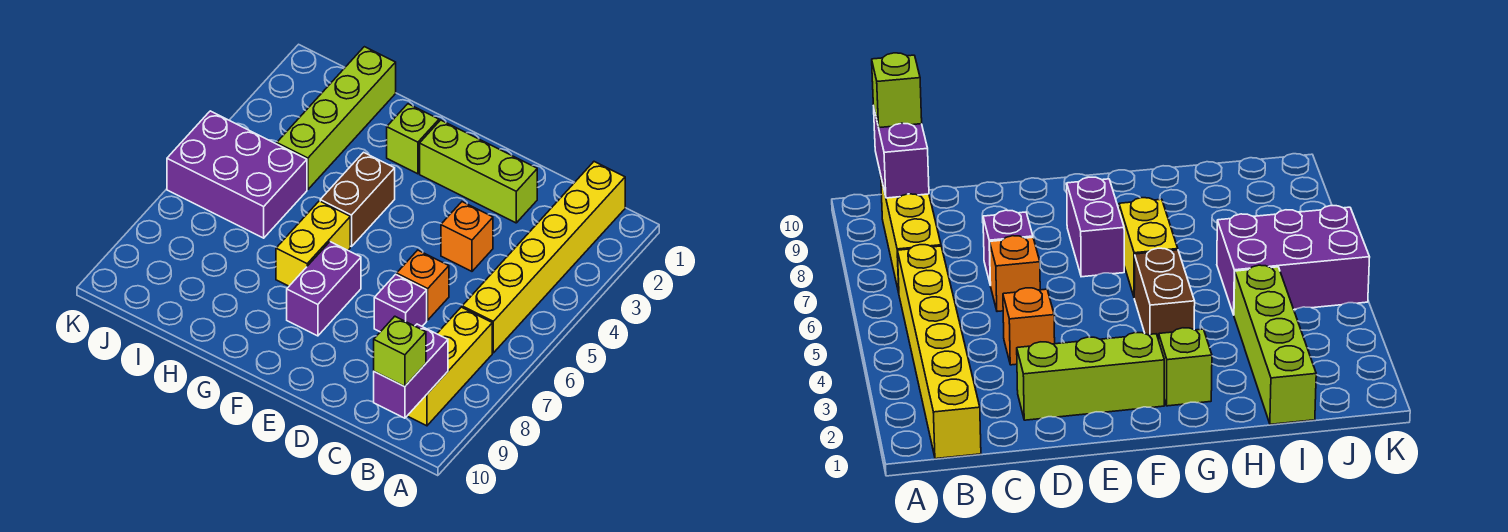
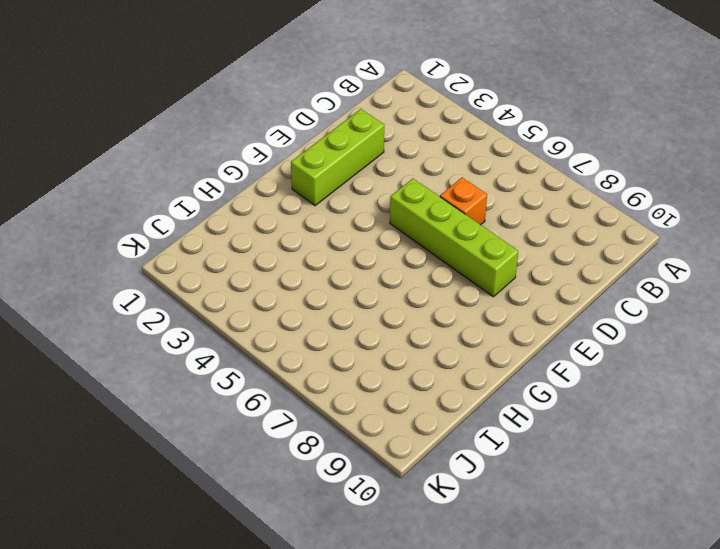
lime 1x4 brick [390,179,518,297] -> lime 1x4 brick moved to [277,47,396,189]
none -> yellow 1x6 brick [462,162,625,353]
none -> yellow 1x3 brick [408,307,492,426]
none -> orange 1x1 brick [441,202,493,271]

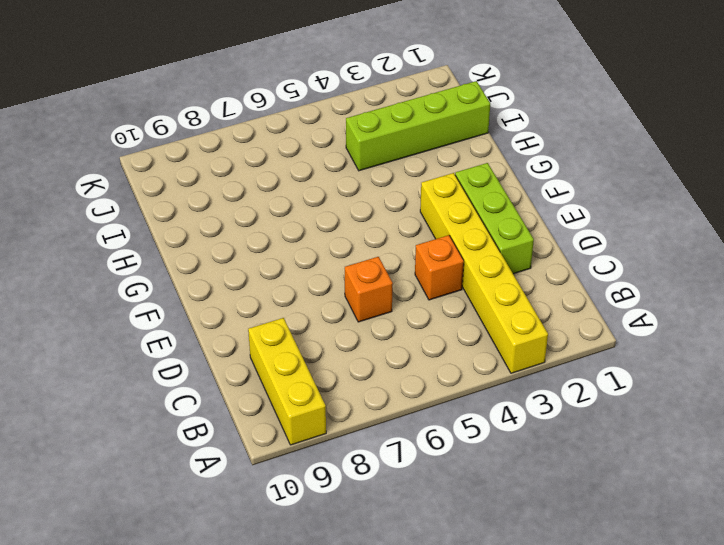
yellow 1x6 brick [420,173,548,373] -> yellow 1x6 brick turned to [462,162,625,353]
yellow 1x3 brick [248,318,326,445] -> yellow 1x3 brick turned to [408,307,492,426]
none -> purple 1x1 brick [374,274,427,332]
none -> purple 1x2 brick [287,242,361,336]
none -> lime 1x1 brick [387,104,439,174]

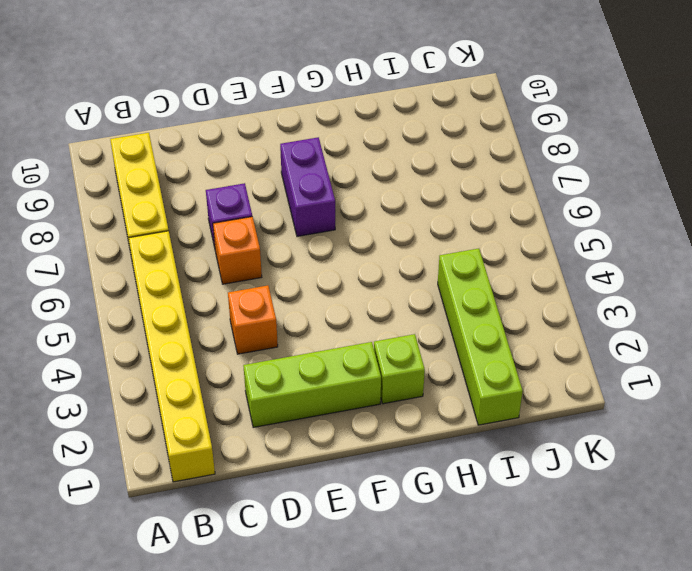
none -> brown 1x2 brick [320,152,395,247]
none -> yellow 1x2 brick [276,201,350,286]
none -> purple 2x3 brick [167,111,307,238]

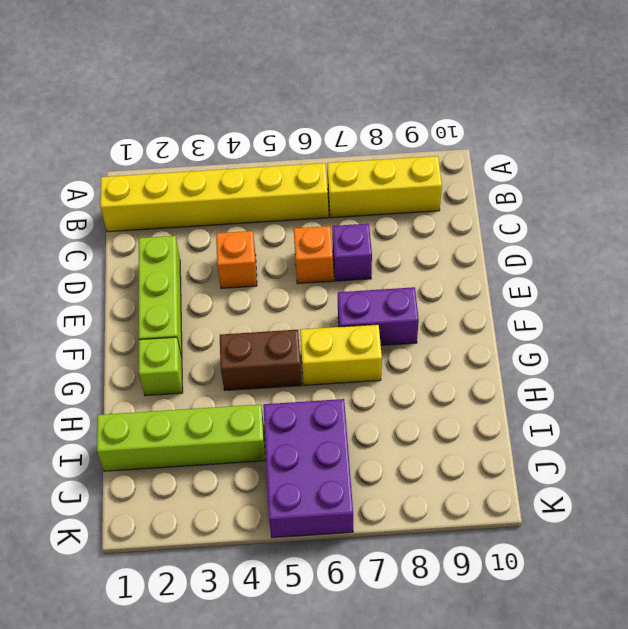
none -> purple 1x2 brick [374,324,448,418]
none -> lime 1x1 brick [374,316,426,387]

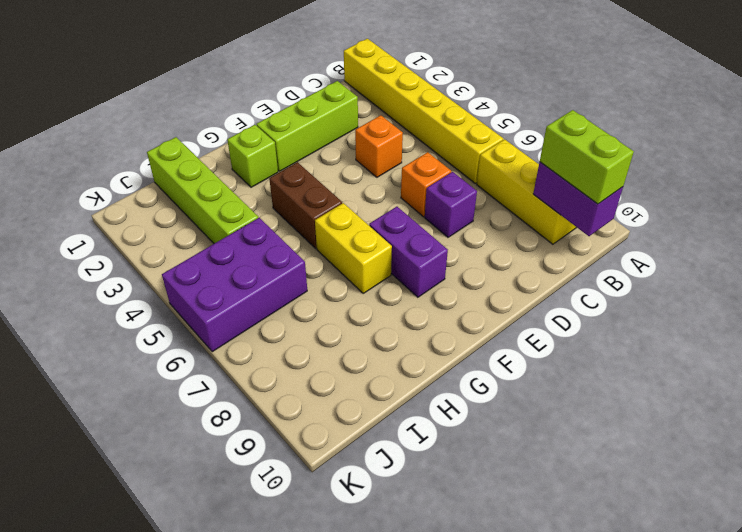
lime 1x2 brick [540,110,634,204] -> lime 1x1 brick [374,316,426,387]

